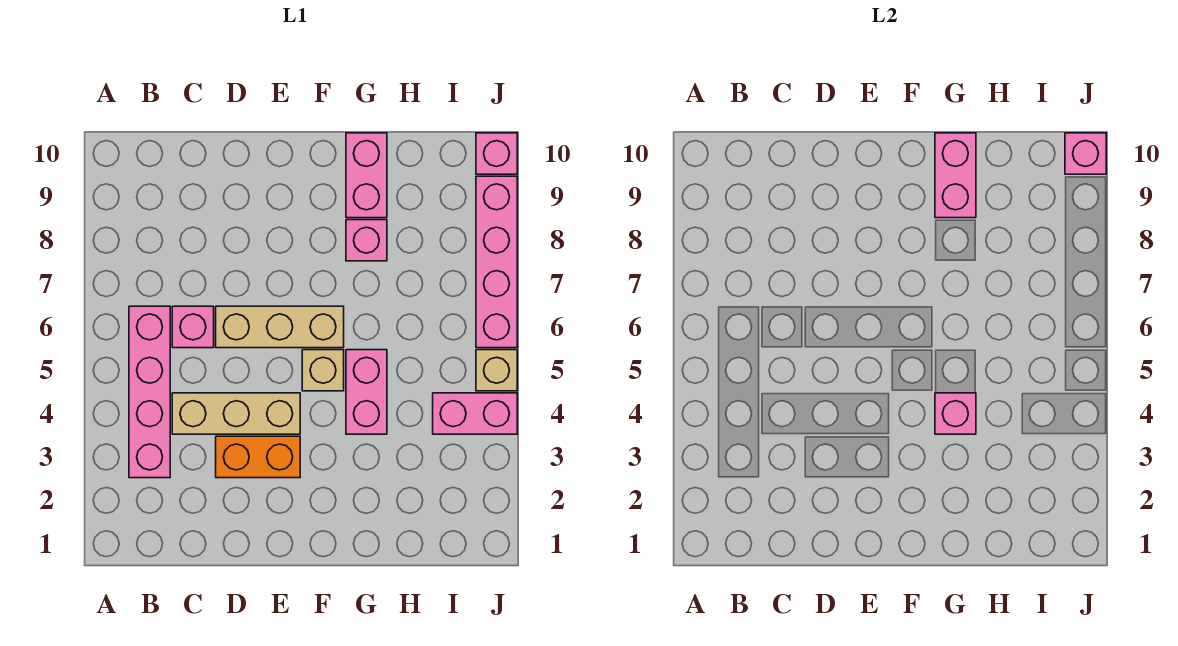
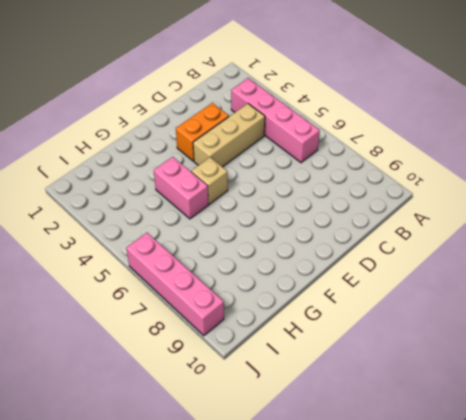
none -> pink 1x1 brick [172,306,214,348]
none -> tan 1x3 brick [216,306,344,348]
none -> pink 1x1 brick [346,220,387,261]

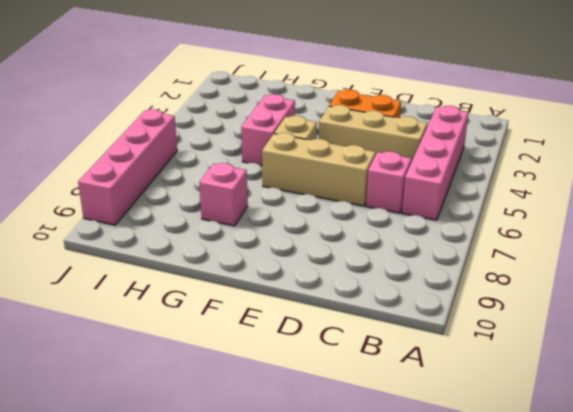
none -> pink 1x2 brick [346,133,387,218]
none -> pink 1x2 brick [433,393,517,434]
none -> tan 1x1 brick [476,350,517,391]

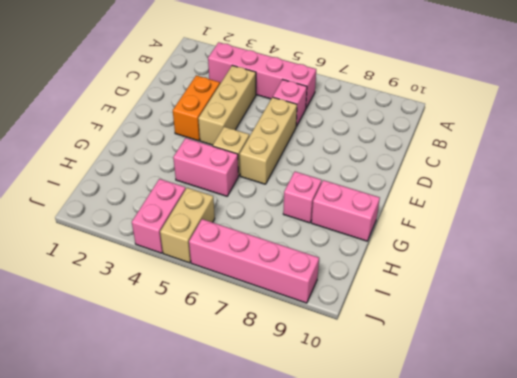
tan 1x2 brick [160,188,215,263] -> tan 1x1 brick [476,350,517,391]
none -> pink 1x1 brick [476,133,517,174]
none -> pink 1x1 brick [935,393,976,434]
none -> pink 1x2 brick [935,133,976,218]

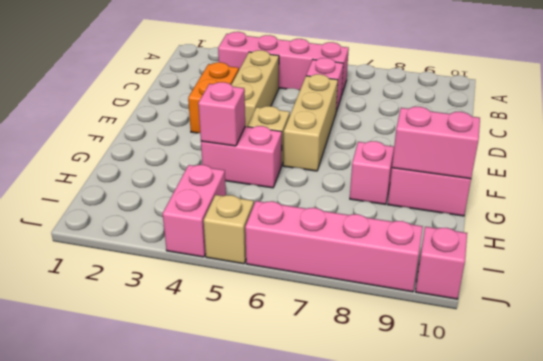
none -> pink 1x1 brick [1065,133,1106,174]

